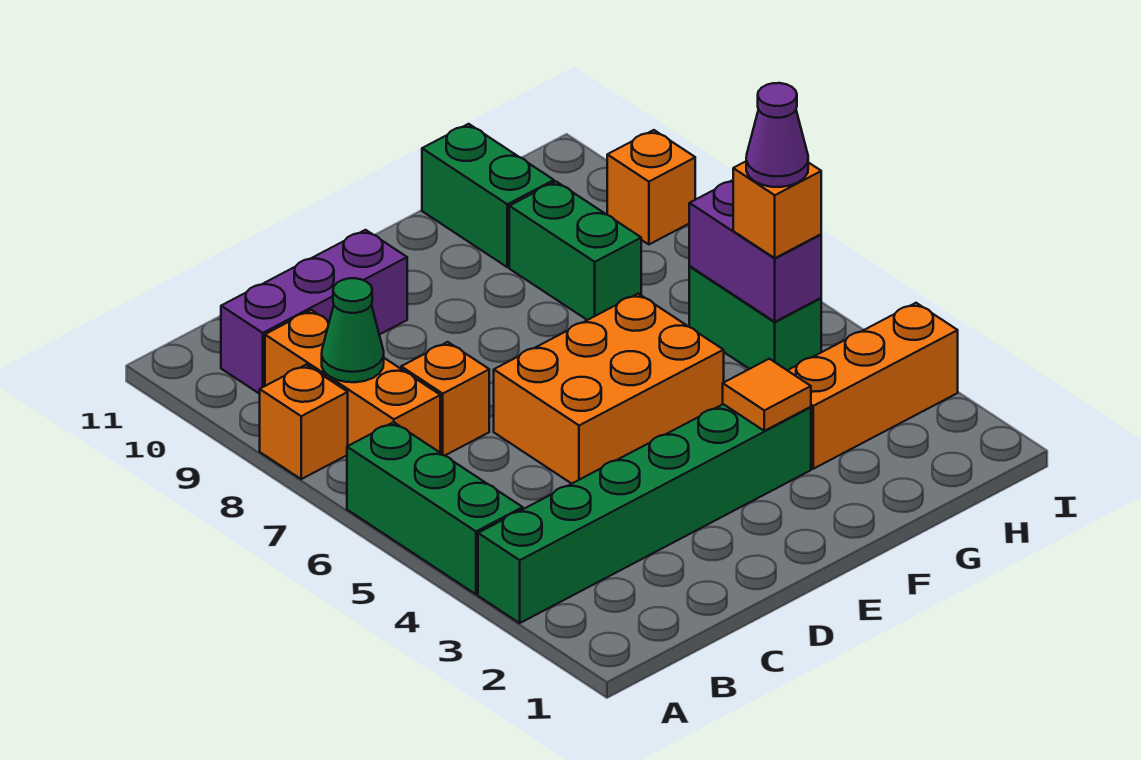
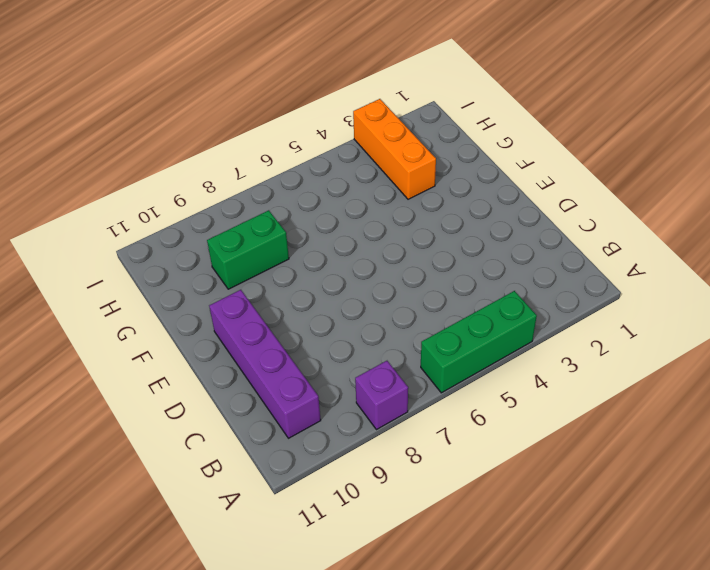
purple 1x1 brick [355,361,408,430] -> orange 1x1 brick [260,365,348,479]
purple 1x4 brick [209,290,321,438] -> purple 1x3 brick [221,230,407,394]
none -> green 1x6 brick [478,404,811,623]
none -> orange 1x3 brick [265,310,440,452]
none -> orange 1x1 brick [401,342,489,456]

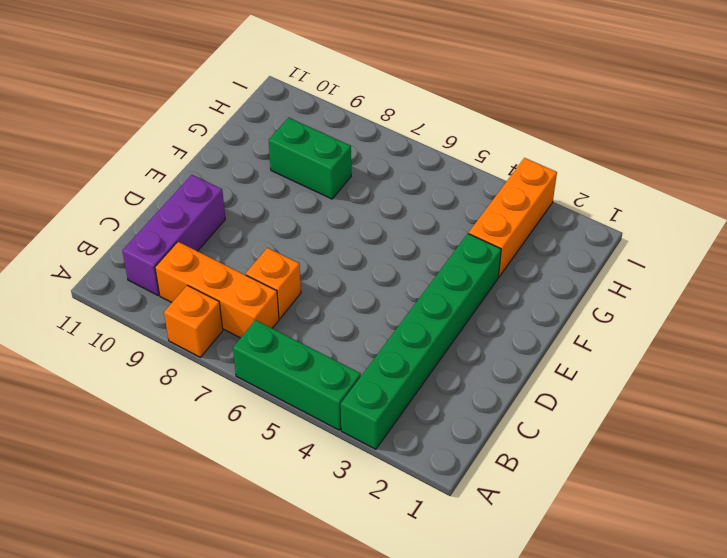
none -> orange 2x3 brick [494,294,724,484]
none -> green 1x2 brick [422,124,554,267]
none -> green 1x2 brick [689,266,821,370]

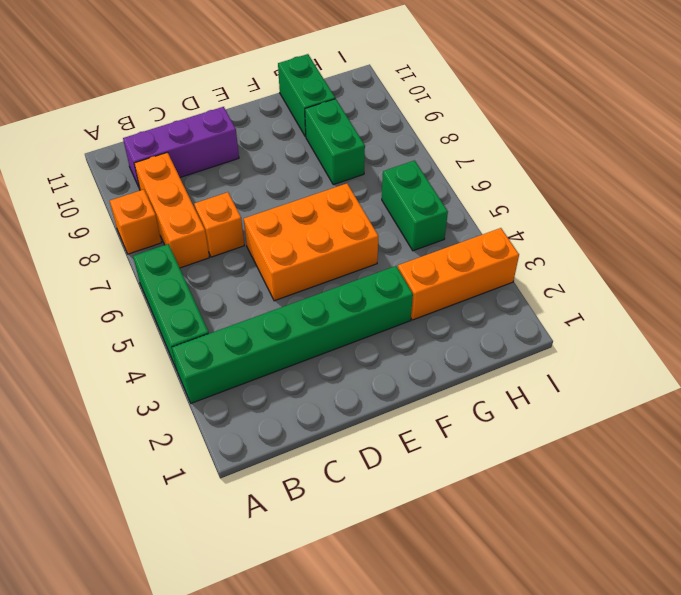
none -> orange 1x1 brick [607,130,695,244]
none -> green 1x1 cone [322,278,384,382]
none -> orange 1x1 tile [723,359,811,431]

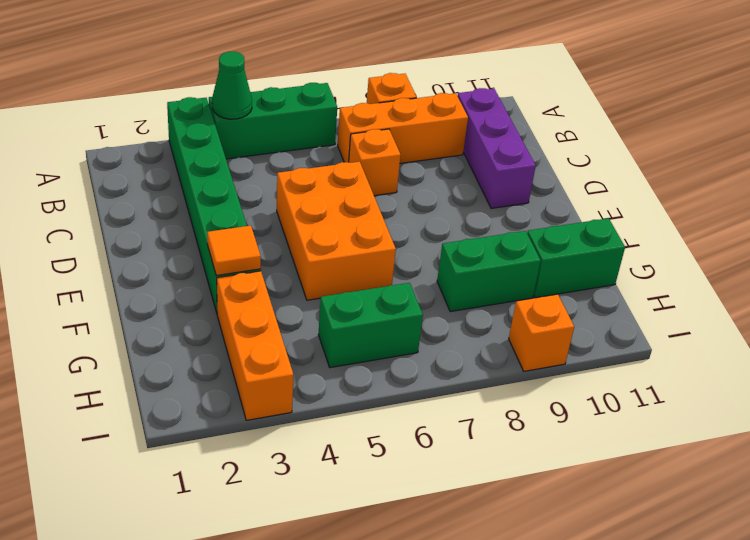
green 1x1 cone [212,52,252,119] -> green 1x1 cone moved to [322,278,384,382]
none -> purple 1x2 brick [689,180,821,322]
none -> orange 1x1 brick [733,162,821,258]
none -> purple 1x1 cone [746,83,808,187]

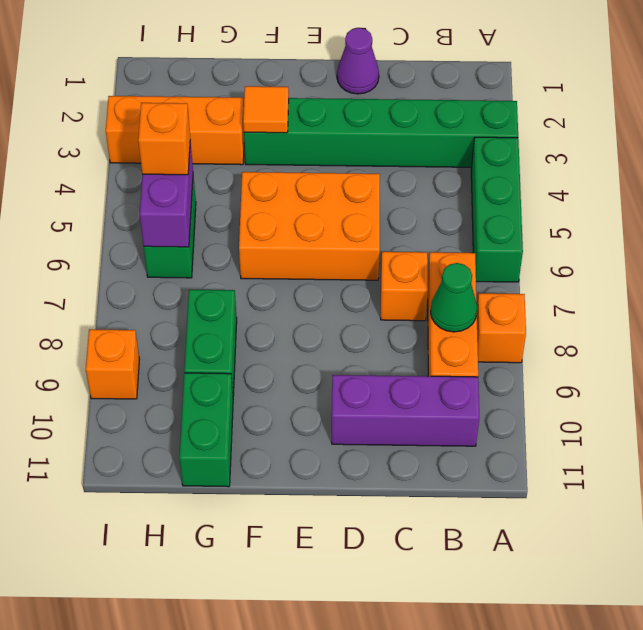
purple 1x1 cone [337,28,379,94] -> purple 1x1 cone moved to [746,83,808,187]

